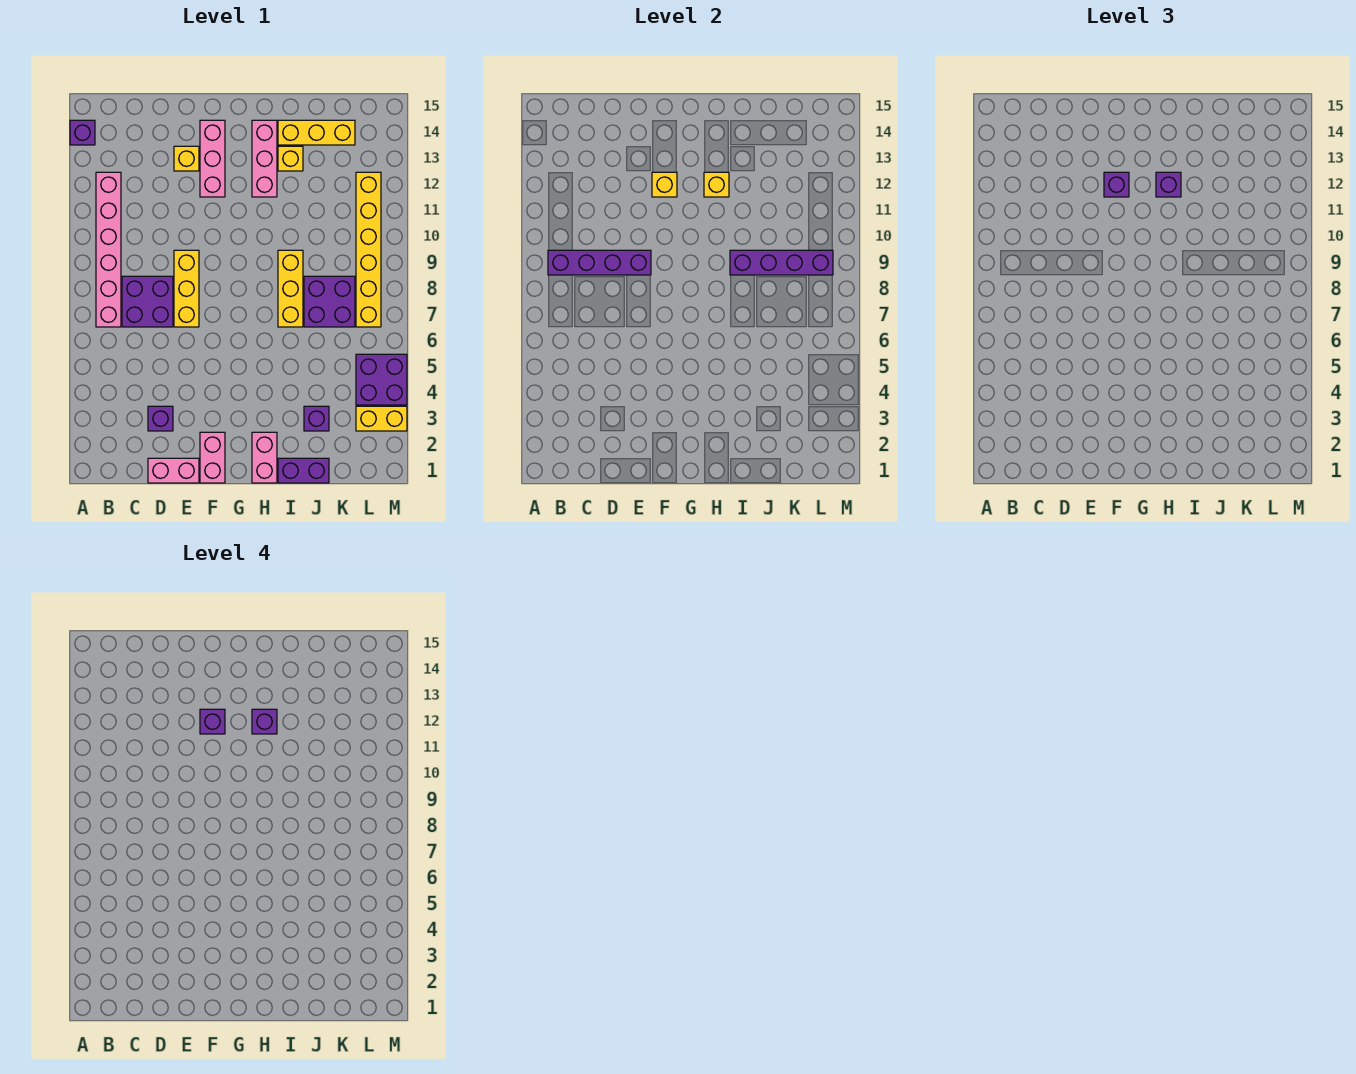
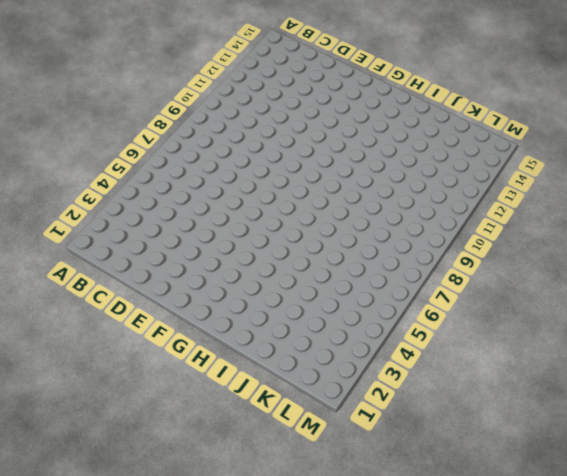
none -> purple 1x1 brick [70,120,95,145]
none -> pink 1x6 brick [96,172,121,327]
none -> purple 2x2 brick [122,276,173,327]

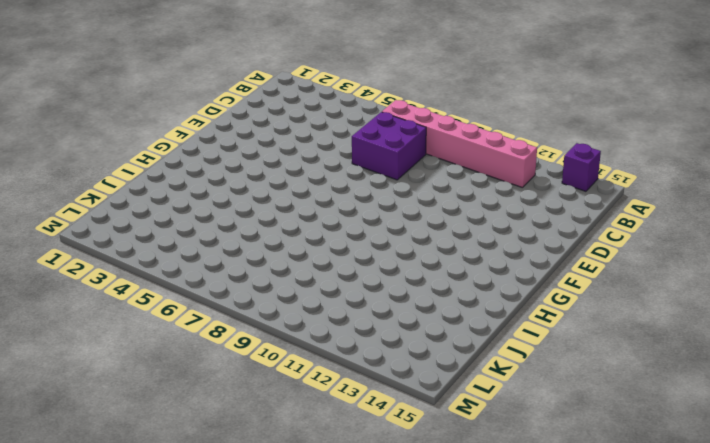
none -> pink 1x2 brick [148,458,199,483]
none -> purple 1x1 brick [148,406,173,431]
none -> yellow 1x3 brick [174,250,199,327]

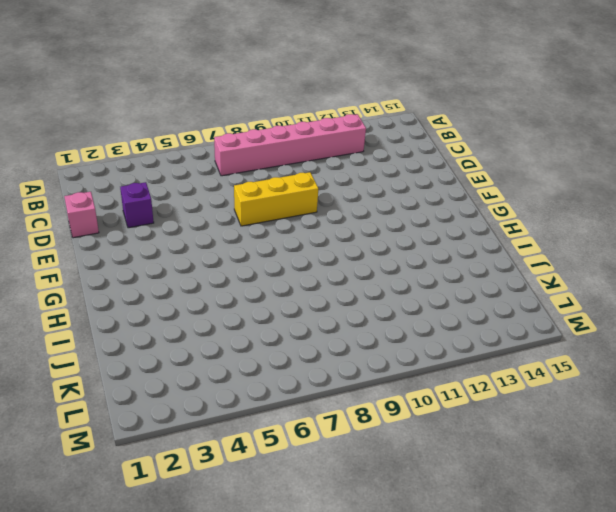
pink 1x1 brick [64,192,99,238] -> pink 1x2 brick [148,458,199,483]
none -> purple 1x1 brick [70,120,95,145]
none -> purple 2x2 brick [122,276,173,327]
none -> yellow 1x1 brick [174,146,199,171]

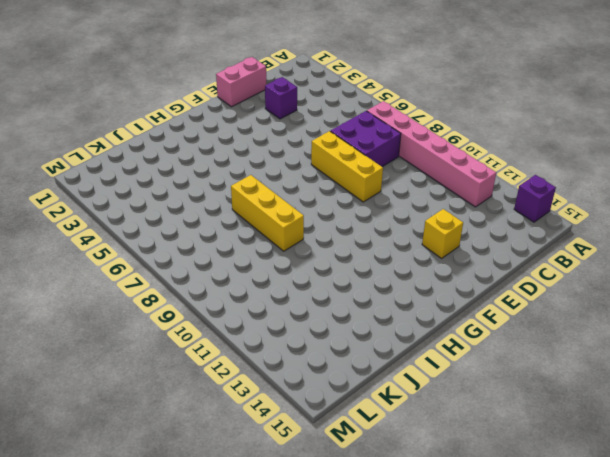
none -> pink 1x2 brick [200,432,225,483]
none -> pink 1x3 brick [200,120,225,197]
none -> pink 1x2 brick [252,432,277,483]

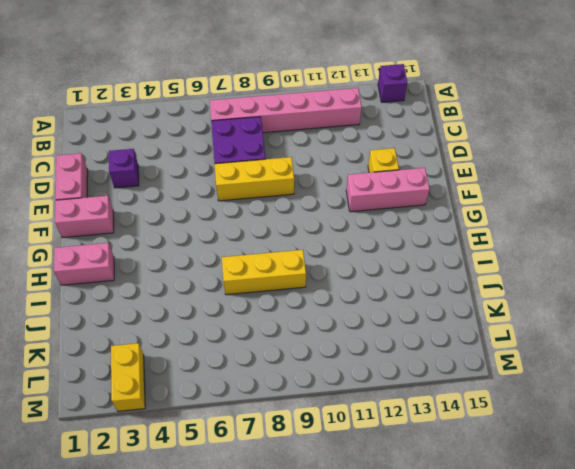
none -> pink 1x3 brick [252,120,277,197]
none -> purple 1x2 brick [278,458,329,483]
none -> yellow 1x1 brick [278,146,303,171]

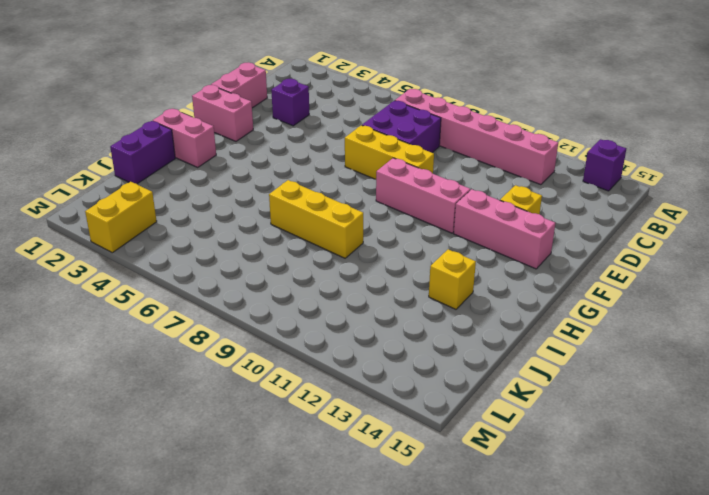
pink 1x3 brick [376,158,470,233] -> pink 1x3 brick moved to [252,120,277,197]
none -> yellow 1x3 brick [278,120,355,145]
none -> purple 1x1 brick [304,406,329,431]
none -> purple 2x2 brick [304,276,355,327]

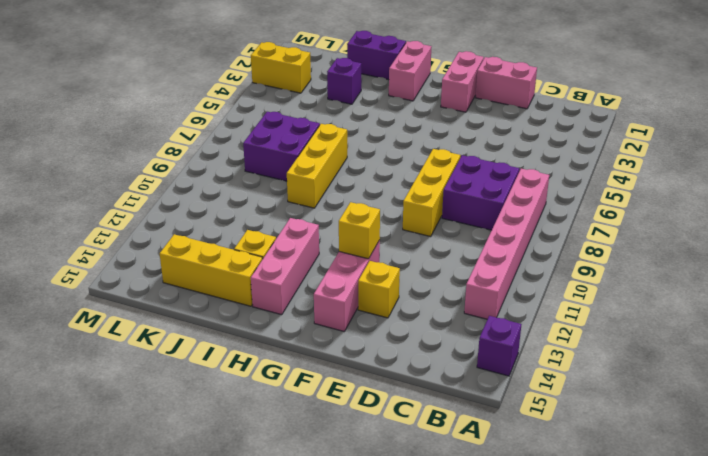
none -> purple 1x1 brick [148,406,173,431]
none -> purple 2x2 brick [356,354,407,405]
none -> yellow 1x6 brick [356,172,381,327]

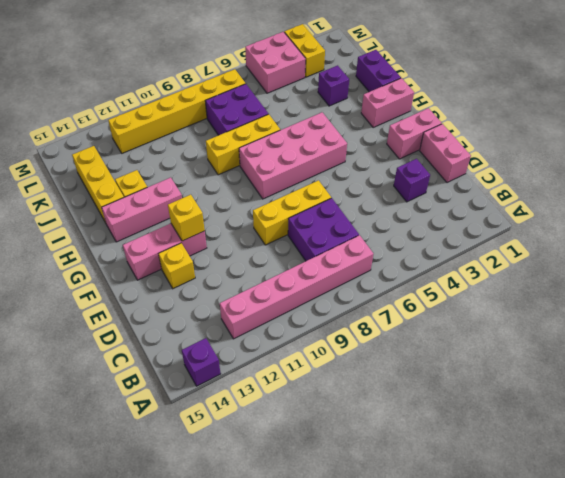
pink 2x4 brick [239,112,347,199] -> none
pink 2x2 brick [245,32,306,93] -> purple 2x2 brick [356,354,407,405]
none -> purple 1x4 brick [548,250,651,275]
none -> yellow 1x1 brick [704,172,729,197]
none -> purple 1x4 brick [730,250,833,275]

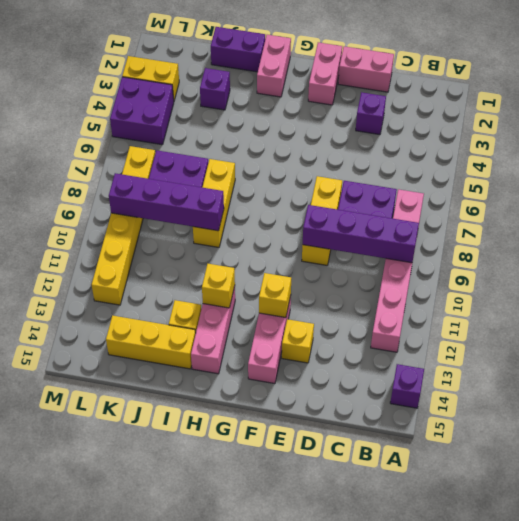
none -> purple 1x1 brick [1104,172,1129,197]
none -> purple 1x1 brick [1156,172,1181,197]
none -> purple 1x1 brick [200,709,225,734]

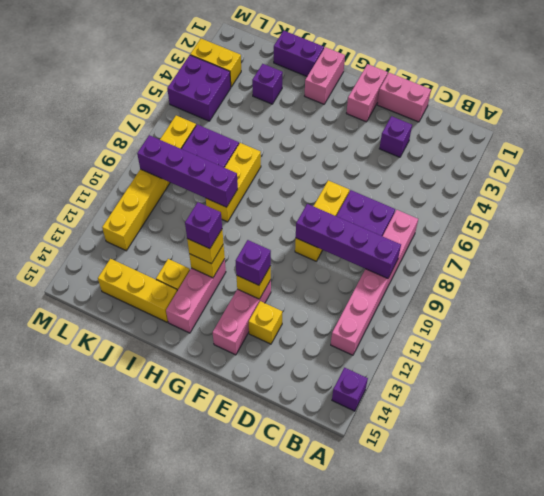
yellow 1x1 brick [187,230,223,264] -> purple 1x1 brick [1156,172,1181,197]
none -> purple 1x1 brick [200,709,225,734]

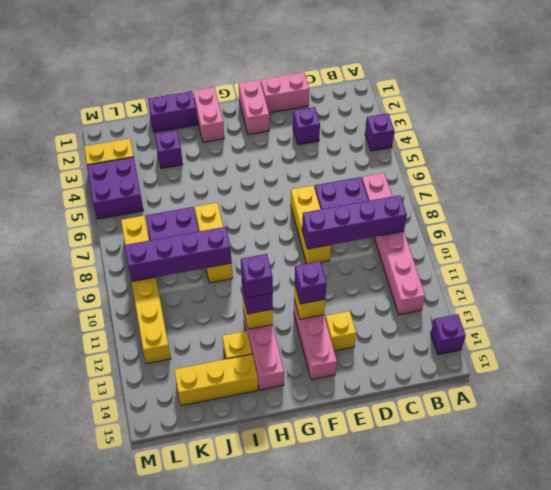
purple 1x1 brick [365,113,394,151] -> purple 1x1 brick moved to [200,709,225,734]

